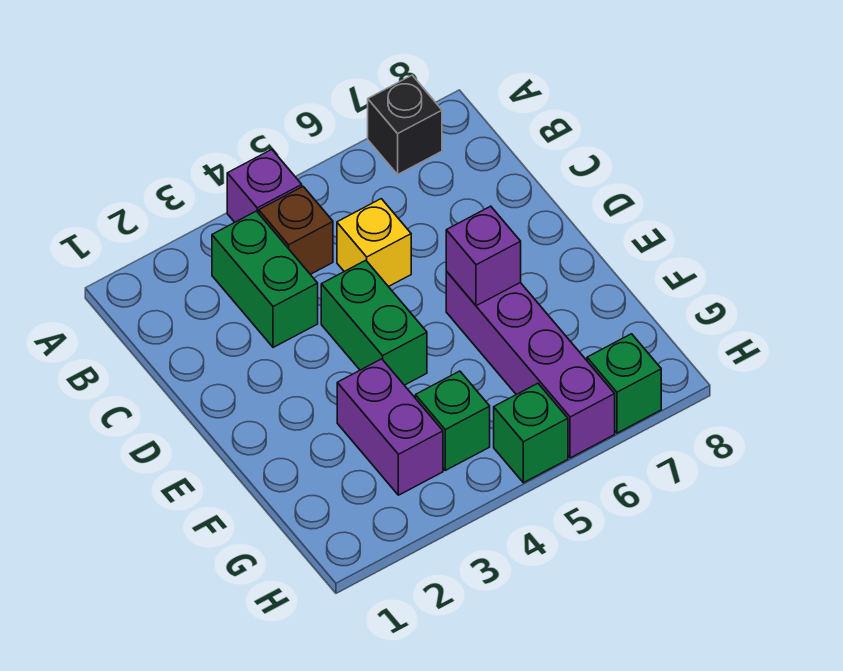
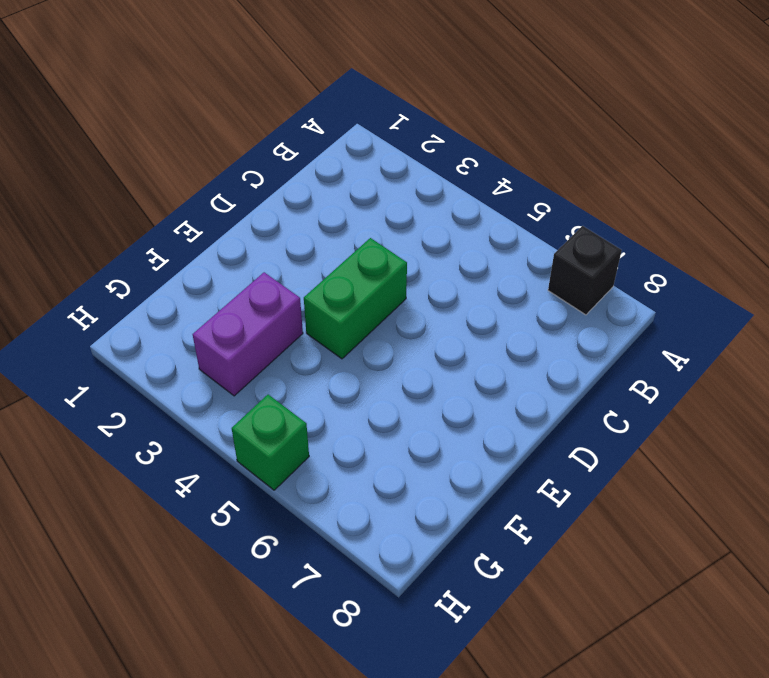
none -> purple 1x1 brick [227,150,302,222]
none -> green 1x2 brick [212,211,318,348]
none -> brown 1x1 brick [259,187,333,274]

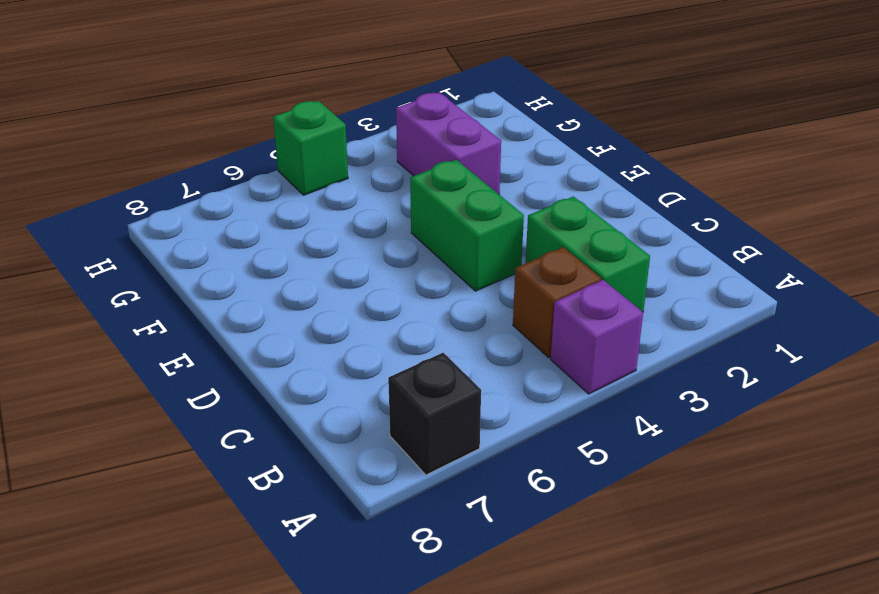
none -> yellow 1x1 brick [337,199,411,287]
none -> purple 1x4 brick [446,271,615,458]
none -> green 1x1 brick [415,371,490,470]

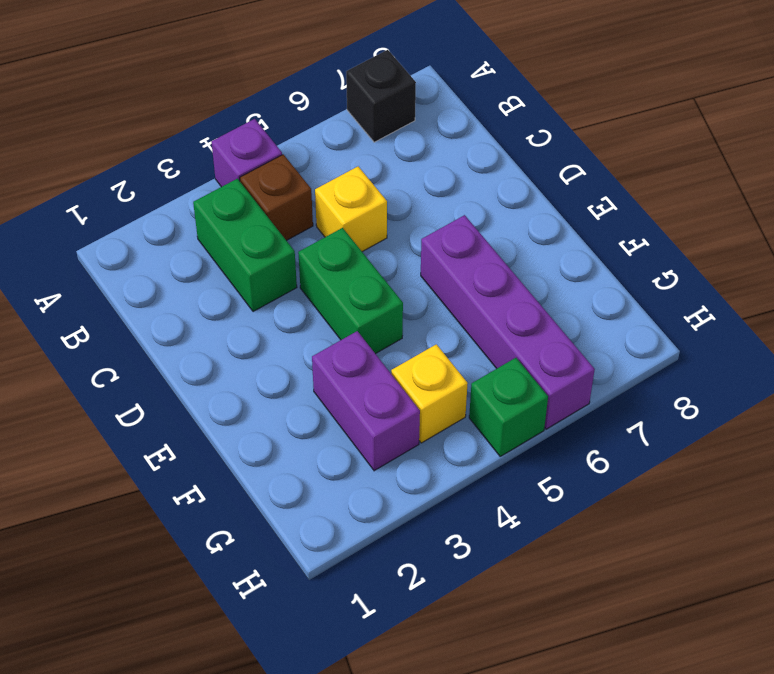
yellow 1x1 brick [391,344,468,443] -> green 1x1 brick [415,371,490,470]
none -> green 1x1 brick [587,334,661,433]
none -> purple 1x1 brick [446,206,521,306]

